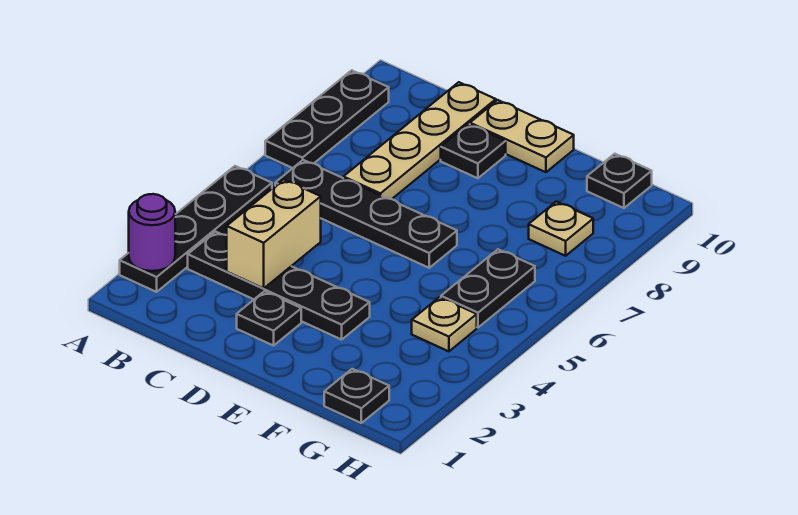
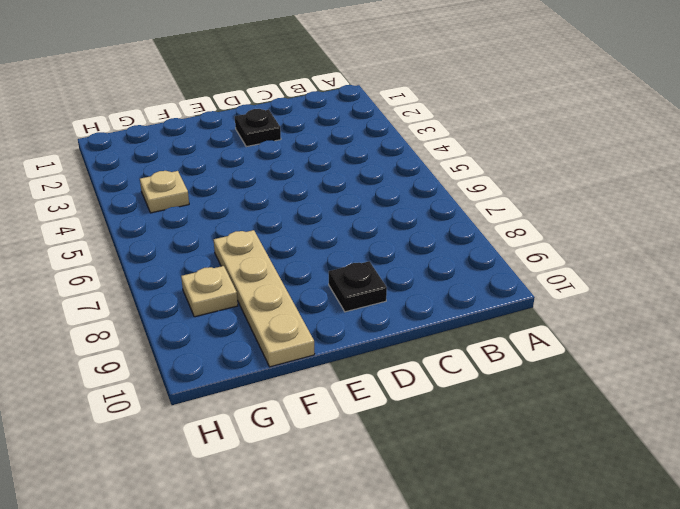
tan 1x4 plate [214,230,315,367] -> tan 1x4 plate moved to [343,82,496,199]
none -> black 1x4 plate [120,166,272,292]
none -> black 1x3 plate [265,70,389,168]
none -> black 1x4 plate [188,232,370,340]

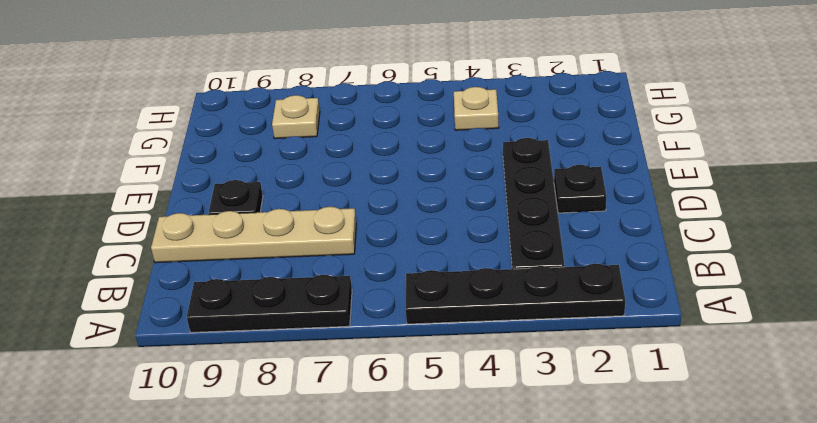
none -> black 1x4 plate [275,160,457,268]
none -> tan 1x2 plate [470,100,574,172]
none -> black 1x1 plate [324,369,389,423]

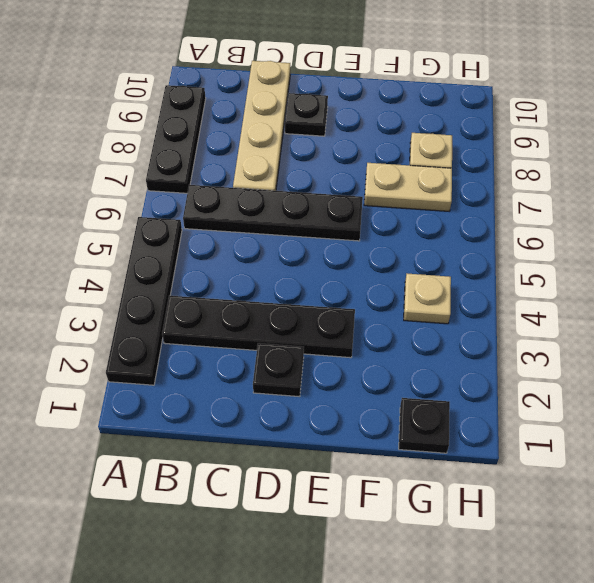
tan 1x2 plate [364,163,452,211] -> tan 1x2 plate moved to [470,100,574,172]
none -> black 1x2 plate [441,249,535,327]
none -> black 1x1 plate [587,154,652,208]
none -> purple 1x1 round brick [129,194,175,271]

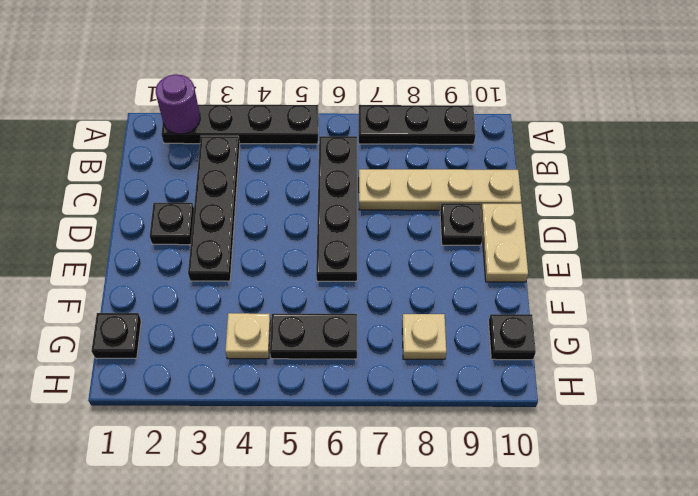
none -> tan 1x2 brick [227,179,321,288]

